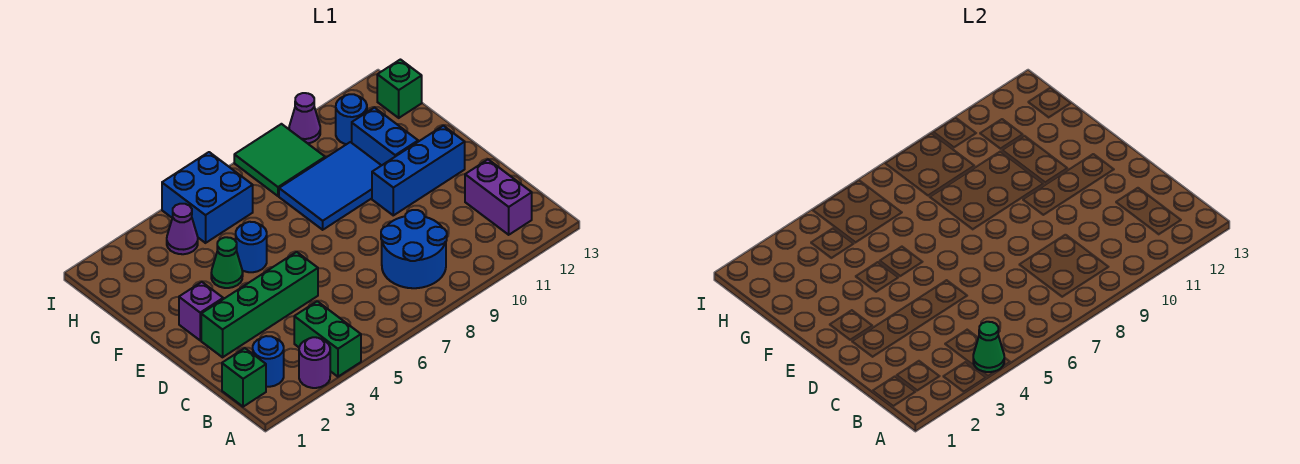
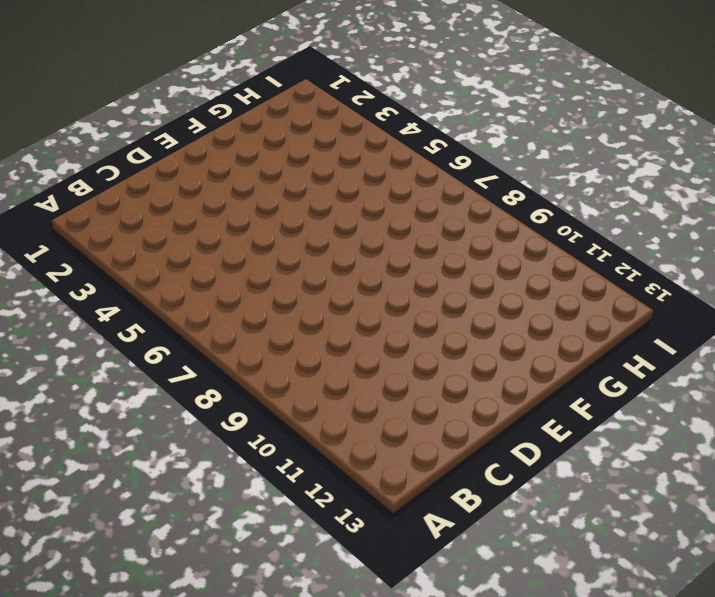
none -> purple 1x1 round brick [299,337,330,388]
none -> green 1x2 brick [294,301,361,377]
none -> green 1x1 brick [222,348,266,407]

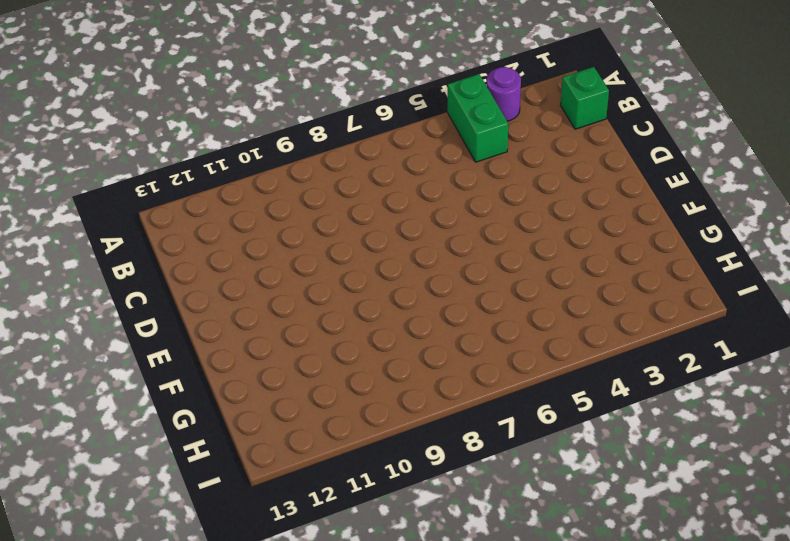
none -> blue 1x1 round brick [253,336,284,387]
none -> blue 2x2 round brick [381,210,447,288]
none -> purple 1x2 brick [465,160,532,235]

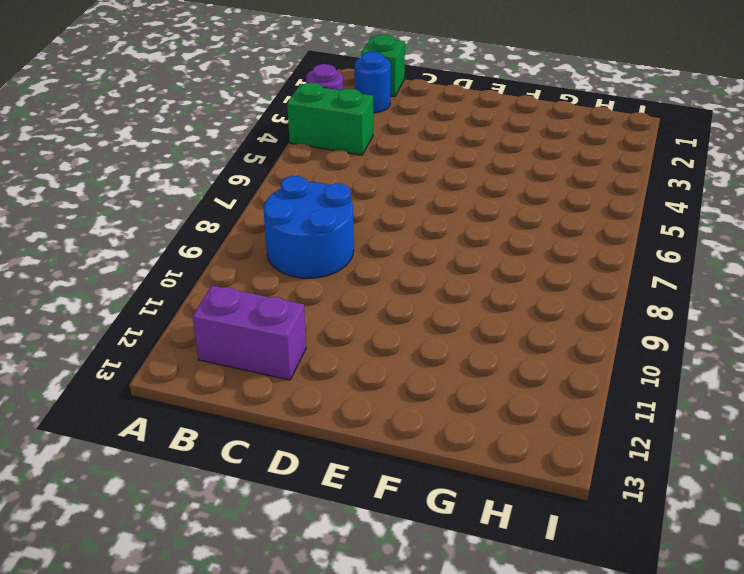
none -> green 1x4 brick [201,252,318,357]
none -> purple 1x1 brick [179,282,223,340]
none -> blue 1x3 brick [372,126,465,215]

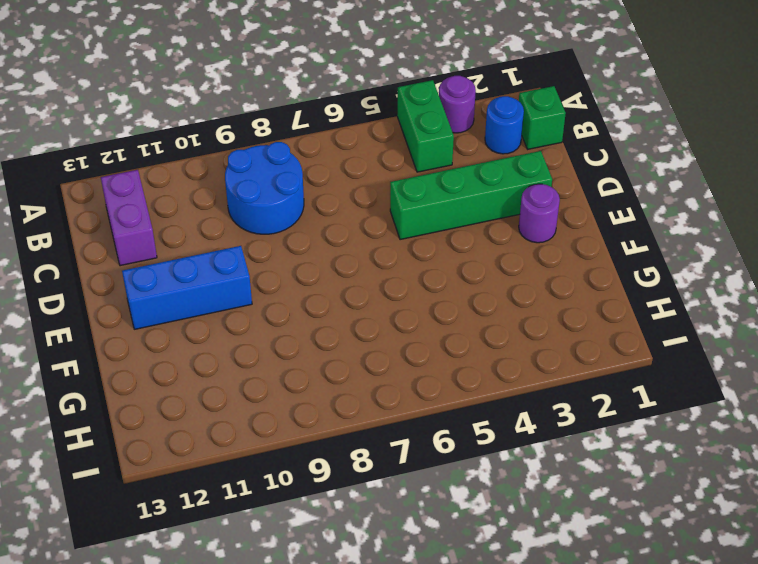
purple 1x1 round brick [519,184,560,243] -> purple 1x1 brick [179,282,223,340]
none -> green 1x1 cone [211,237,243,288]
none -> blue 1x1 round brick [236,222,267,272]
none -> blue 2x3 tile [279,142,381,230]

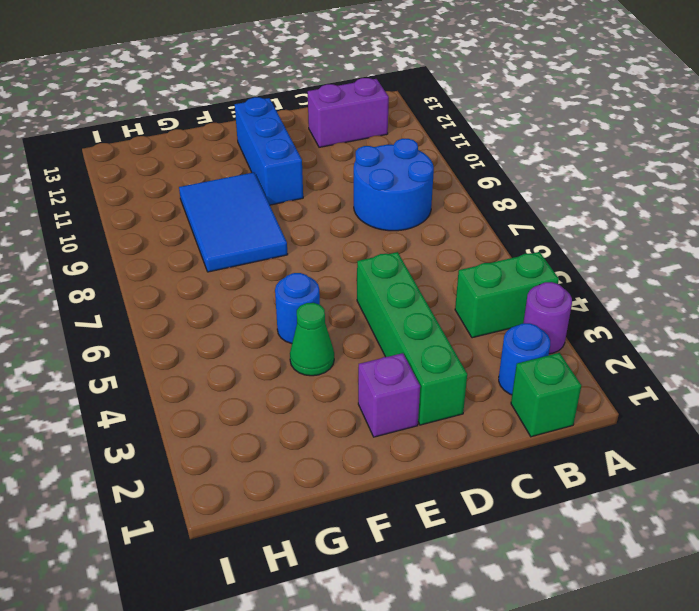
none -> blue 1x2 brick [352,108,418,165]
none -> purple 1x1 cone [167,204,198,254]
none -> blue 2x2 brick [162,152,253,243]

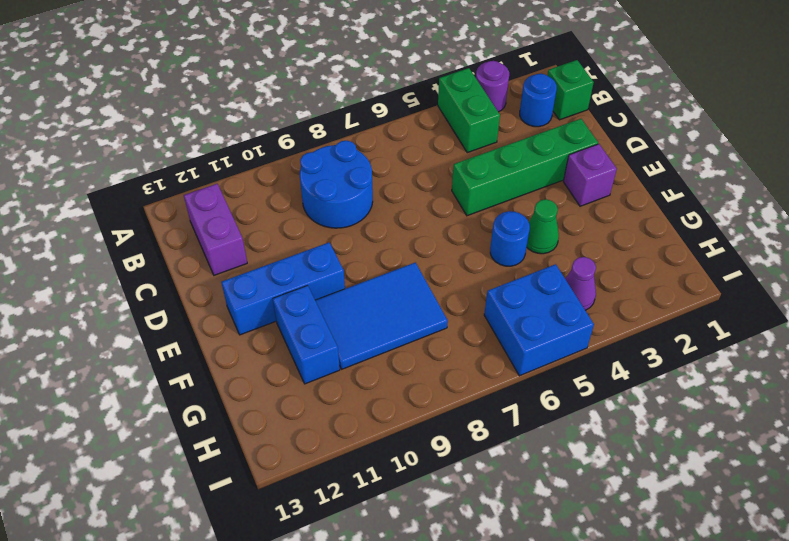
none -> green 2x2 tile [234,124,325,196]
none -> blue 1x1 round brick [336,94,367,144]
none -> green 1x1 brick [377,60,422,118]

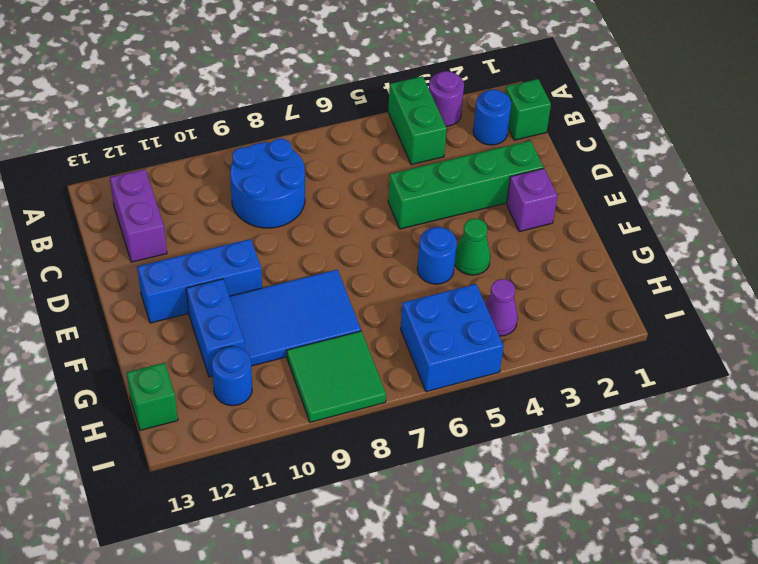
none -> purple 1x1 cone [289,93,320,143]
none -> green 1x1 cone [973,322,1004,372]

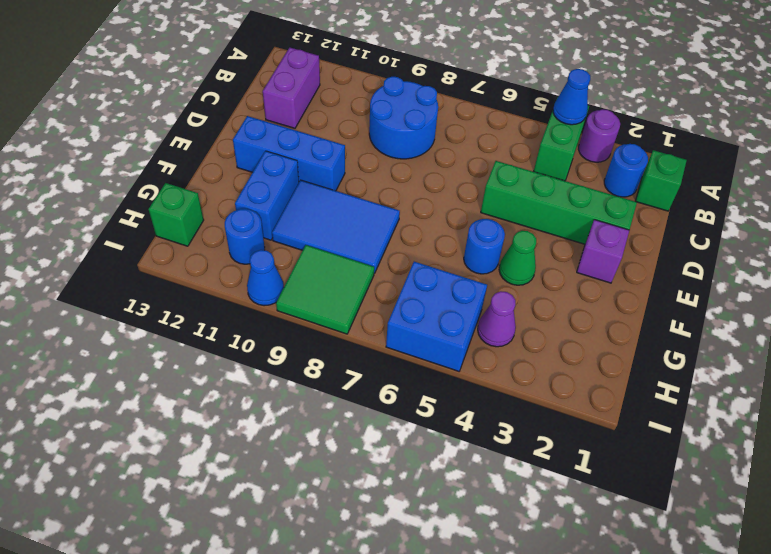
blue 1x1 cone [553,69,590,125] -> green 1x1 cone [973,322,1004,372]
blue 1x1 cone [247,250,284,306] -> purple 1x1 cone [289,93,320,143]

